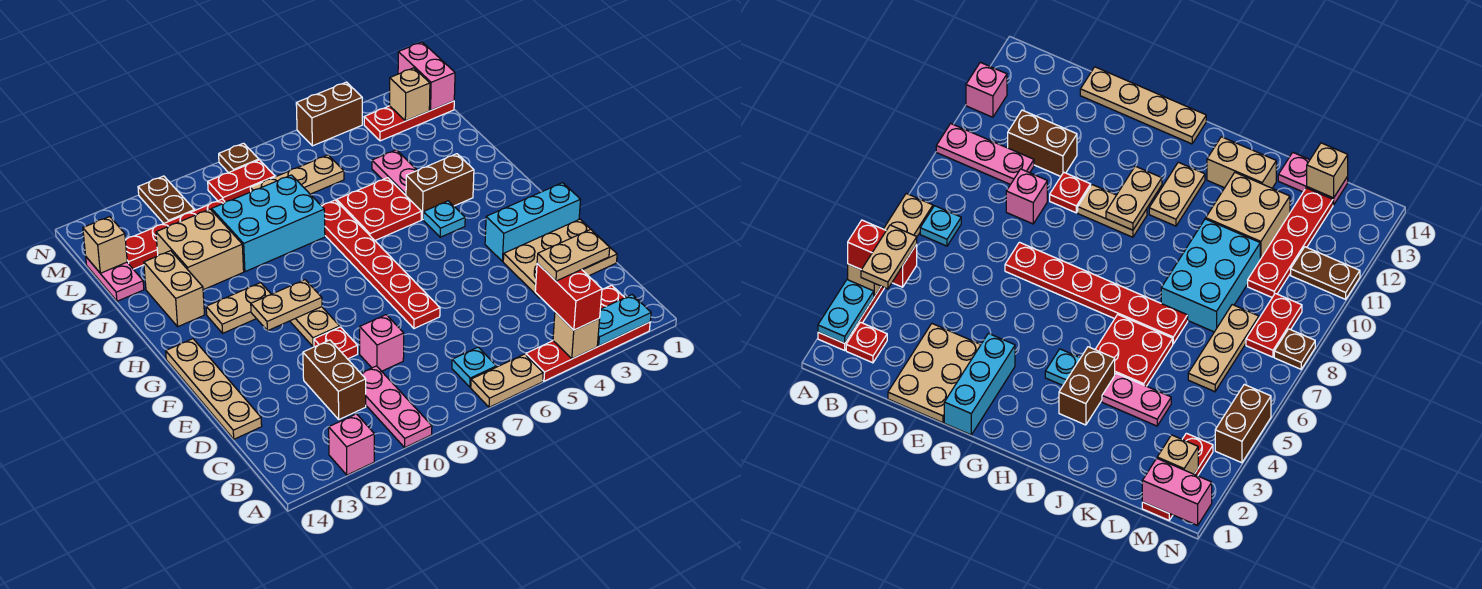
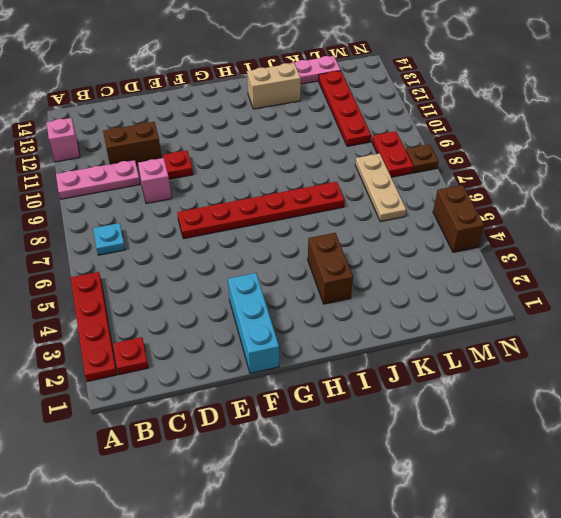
none -> tan 1x2 plate [471,354,543,407]
none -> tan 2x3 plate [503,219,617,298]
none -> tan 1x4 plate [166,339,262,439]
none -> tan 1x2 plate [290,307,340,347]

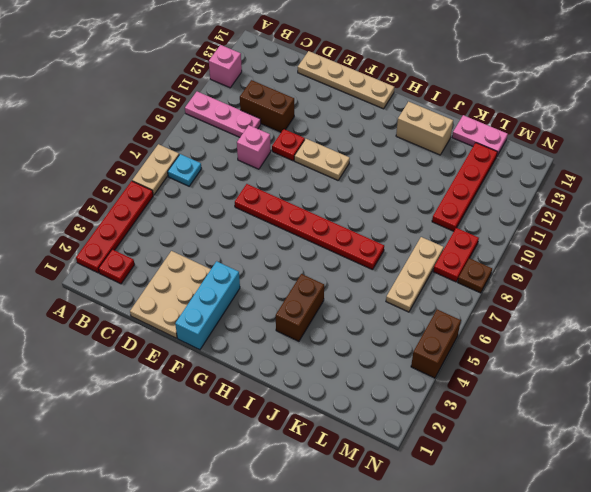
none -> cyan 1x1 plate [423,201,465,237]
none -> tan 1x2 plate [206,283,271,333]
none -> red 2x2 plate [337,178,421,240]
none -> pink 1x2 plate [372,150,417,195]

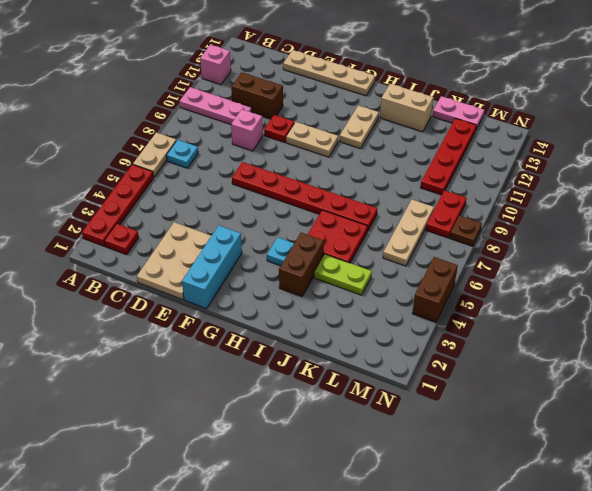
lime 1x2 plate [314,254,372,295] -> pink 1x2 plate [372,150,417,195]
none -> cyan 2x3 brick [212,175,325,272]
none -> tan 2x2 brick [156,209,244,290]
none -> red 1x3 plate [364,101,454,141]
none -> brown 1x2 plate [138,176,194,223]

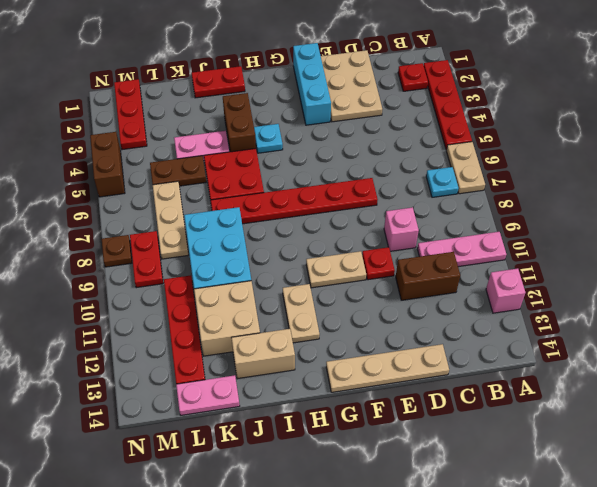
red 1x2 plate [192,66,245,98] -> none
brown 1x2 plate [150,156,206,186] -> brown 1x2 plate moved to [138,176,194,223]
none -> cyan 1x2 plate [598,295,651,346]
none -> tan 1x1 brick [553,312,600,359]
none -> tan 1x2 plate [251,280,322,331]
none -> tan 1x1 brick [83,217,127,273]

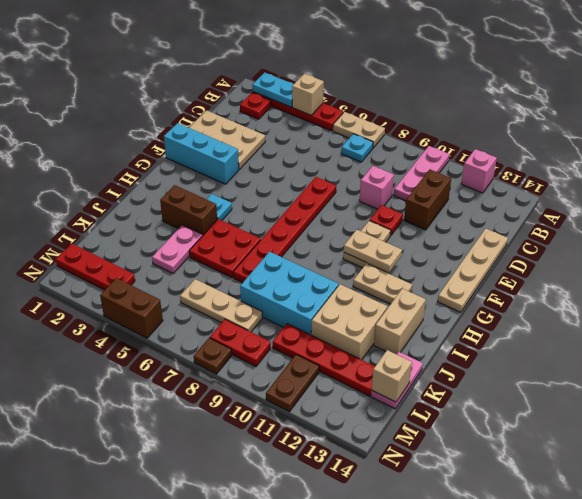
none -> pink 1x2 brick [398,42,455,110]
none -> tan 1x1 brick [390,68,430,121]
none -> red 1x2 brick [535,264,602,330]
none -> tan 1x2 plate [537,229,610,281]

